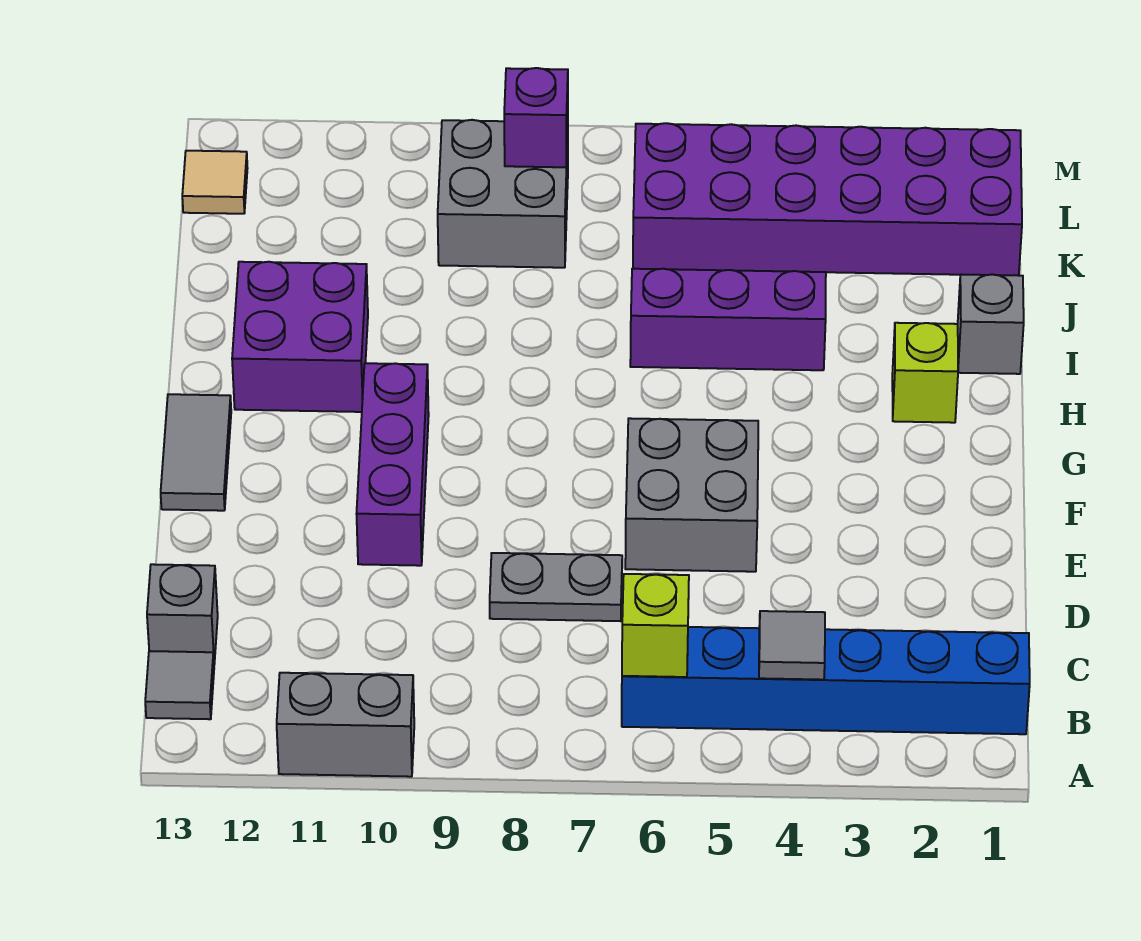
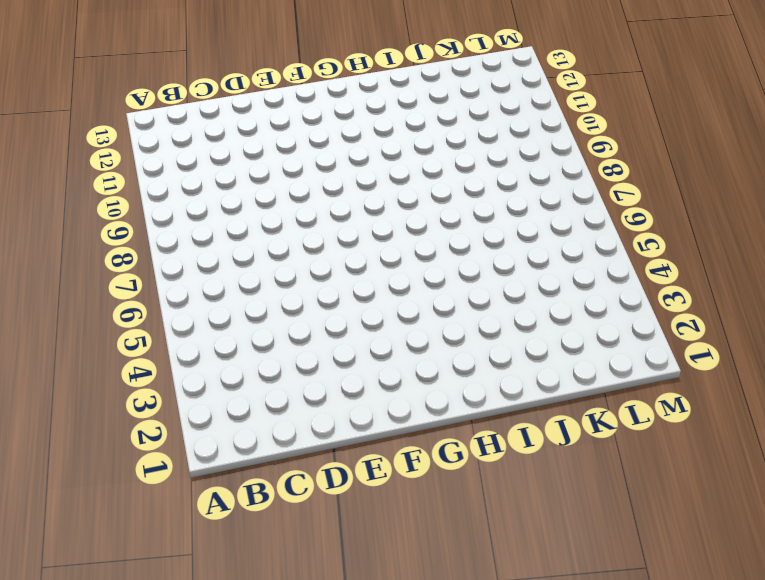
none -> grey 1x2 brick [277,673,414,777]
none -> blue 1x6 brick [622,627,1030,734]
none -> grey 1x1 tile [145,651,214,719]

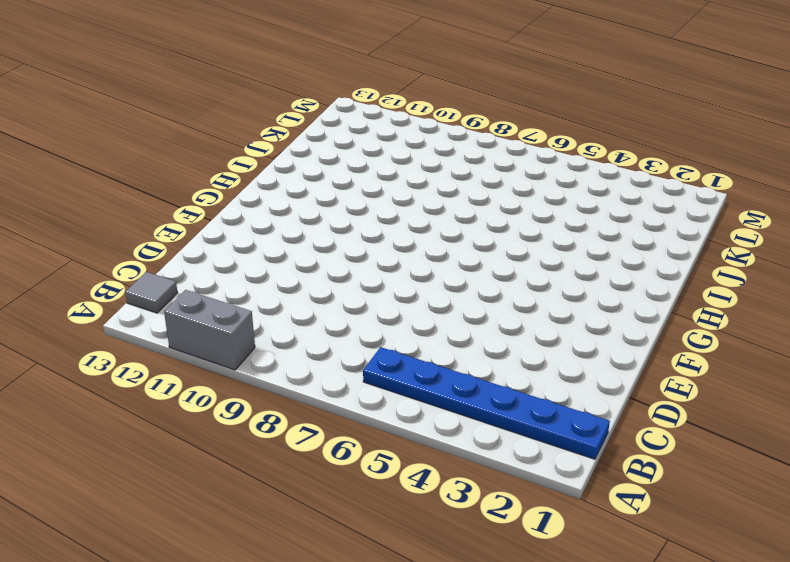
blue 1x6 plate [363,347,610,459] -> blue 1x6 brick [622,627,1030,734]
none -> grey 1x1 brick [147,564,218,664]
none -> grey 1x2 plate [490,553,622,621]
none -> grey 2x2 brick [625,418,758,572]

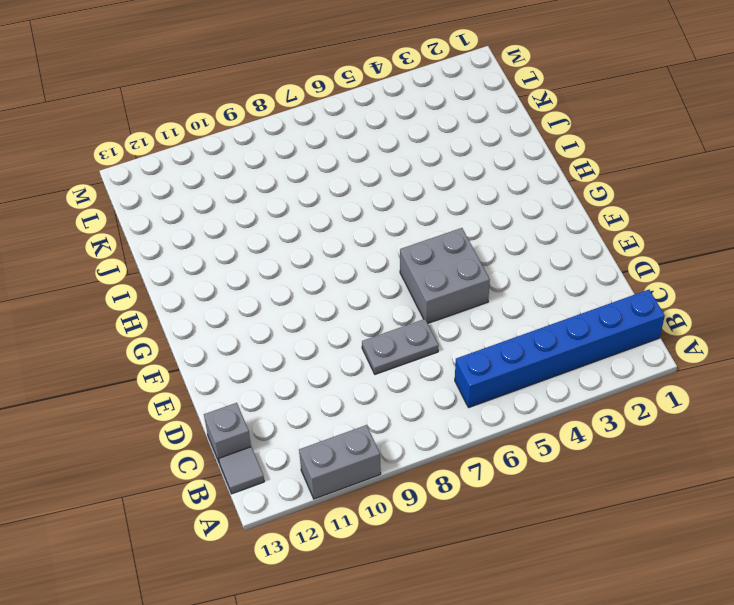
none -> purple 1x3 brick [357,363,429,566]
none -> grey 1x2 tile [161,394,231,511]
none -> lime 1x1 brick [892,323,958,423]

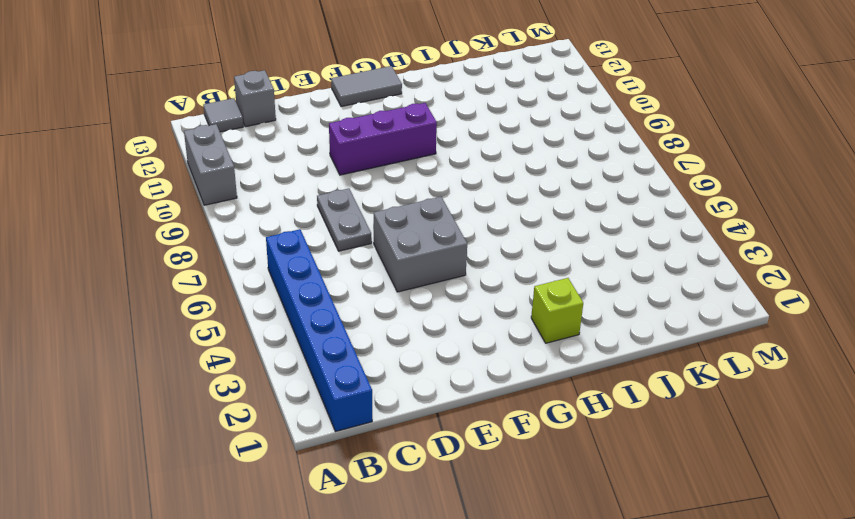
none -> purple 2x2 brick [232,262,368,412]
none -> grey 1x1 brick [958,274,1024,374]
none -> purple 1x3 brick [630,269,826,370]

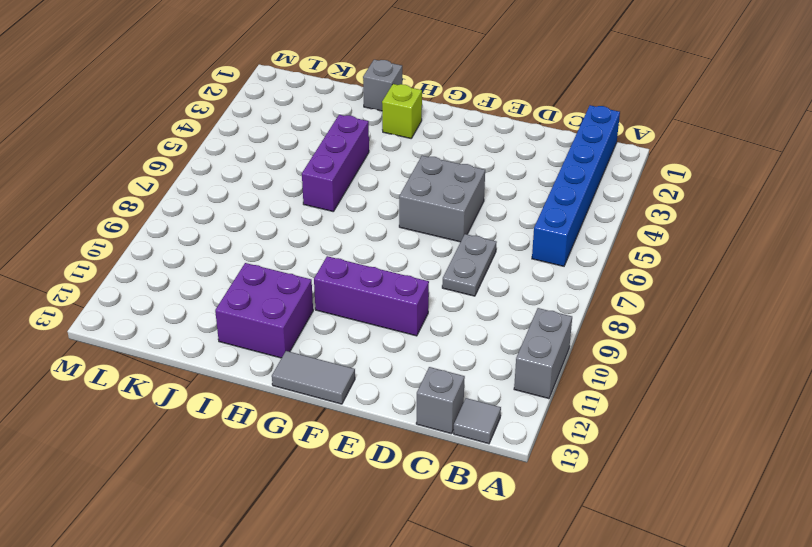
none -> purple 2x6 brick [633,123,1022,276]
none -> grey 2x2 brick [438,120,568,268]
none -> tan 1x1 tile [182,151,248,214]

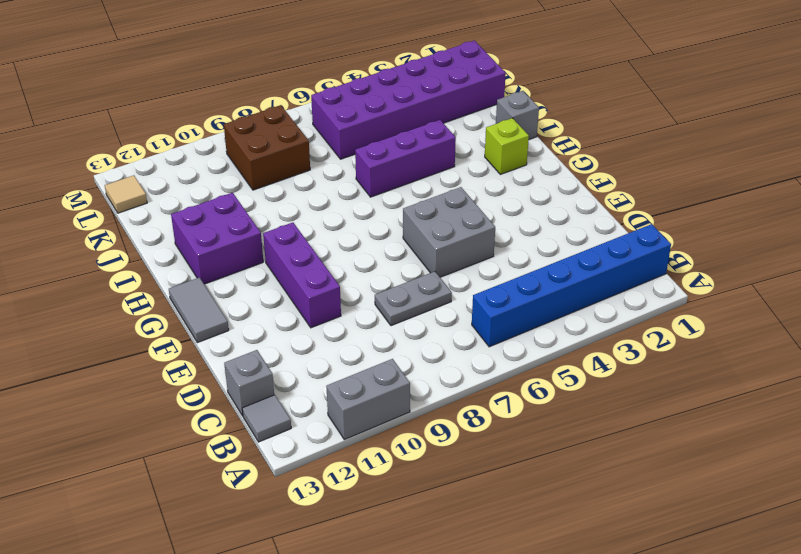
brown 2x2 brick [224,105,310,190] -> grey 2x2 brick [438,120,568,268]
none -> grey 1x1 tile [759,611,825,680]
none -> lime 1x1 brick [622,574,689,677]
none -> purple 1x1 brick [504,68,568,167]

